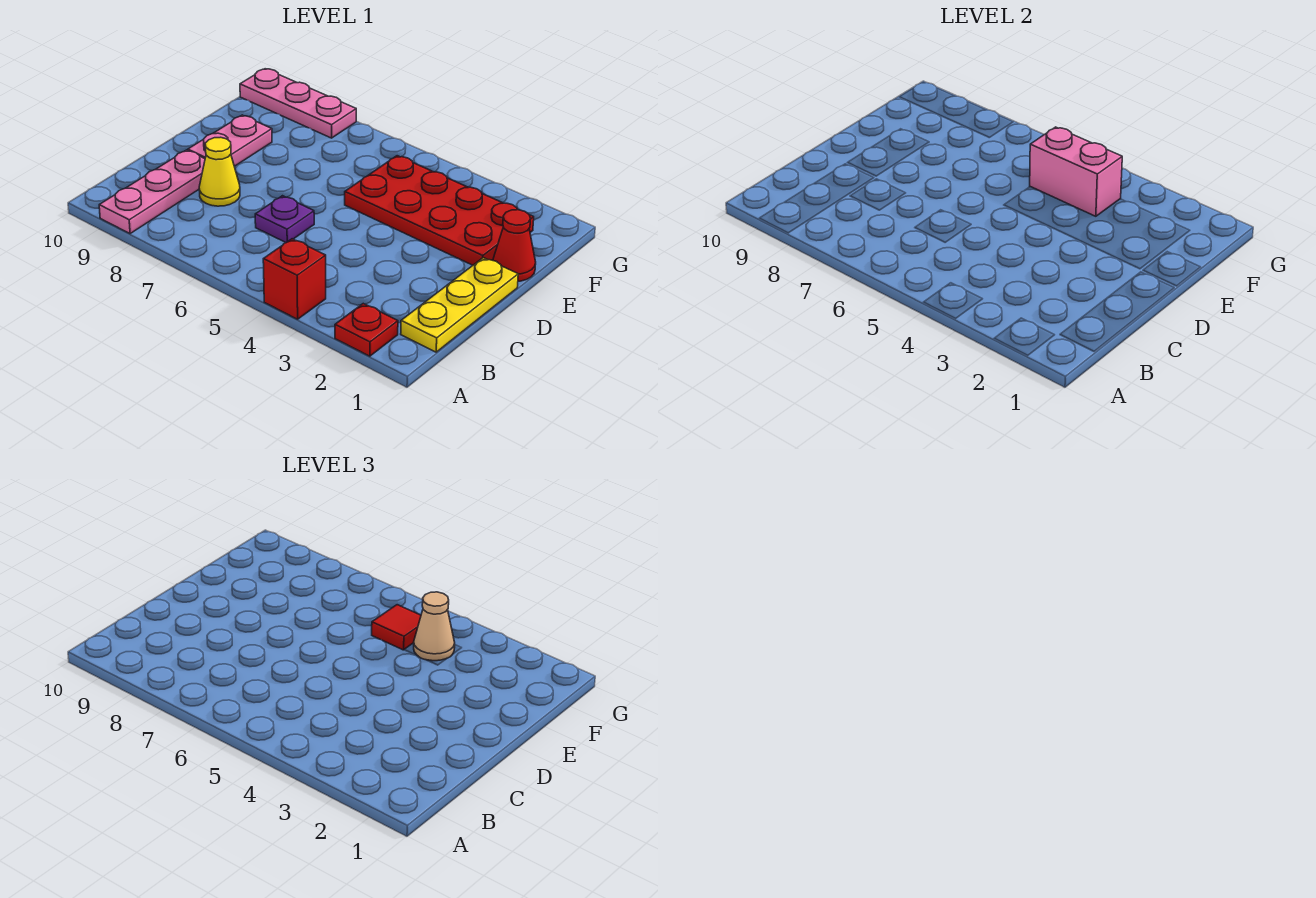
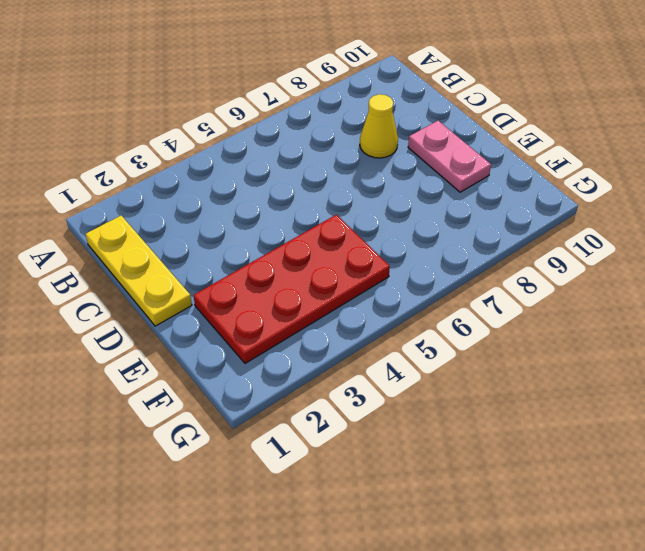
none -> red 1x1 plate [335,304,398,356]
none -> red 1x1 brick [263,239,326,319]
none -> pink 1x3 plate [99,150,205,234]

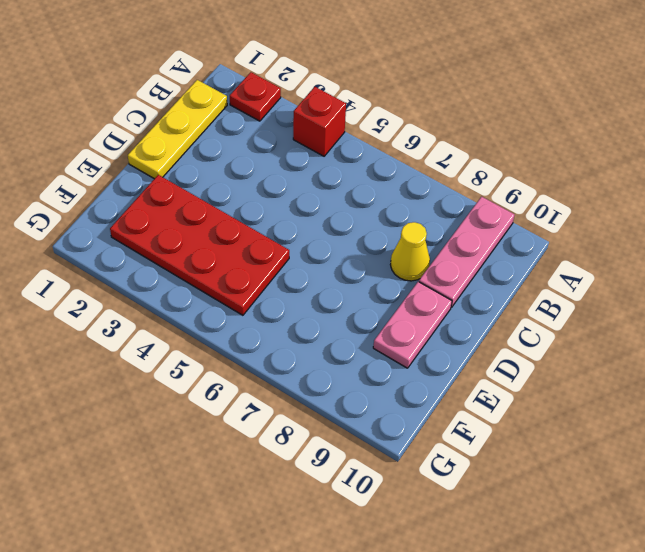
none -> purple 1x1 plate [255,196,314,243]
none -> red 1x1 cone [493,210,536,281]
none -> pink 1x3 plate [240,69,356,138]

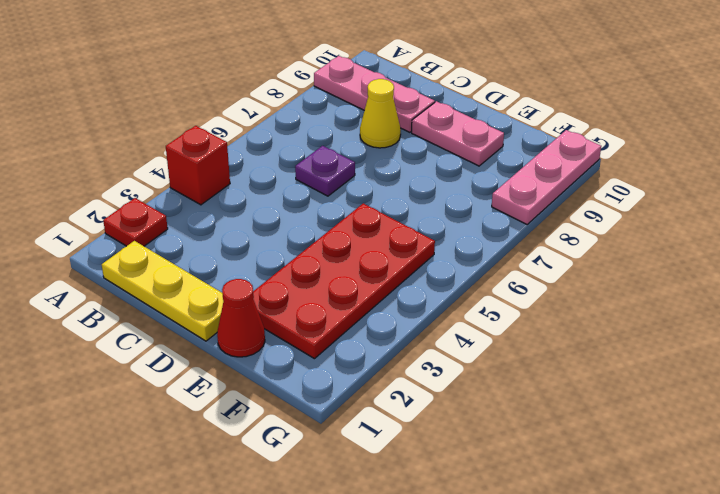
none -> pink 1x2 brick [1030,127,1122,216]
none -> tan 1x1 cone [414,592,455,661]
none -> red 1x1 tile [372,605,421,650]

